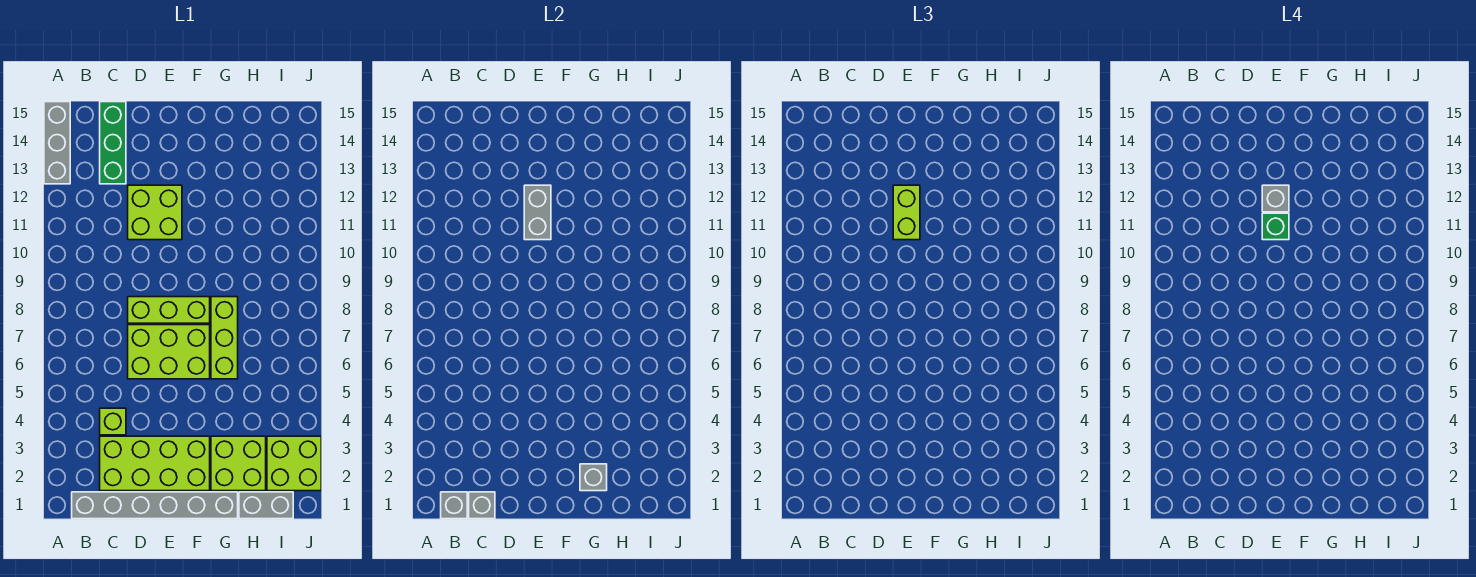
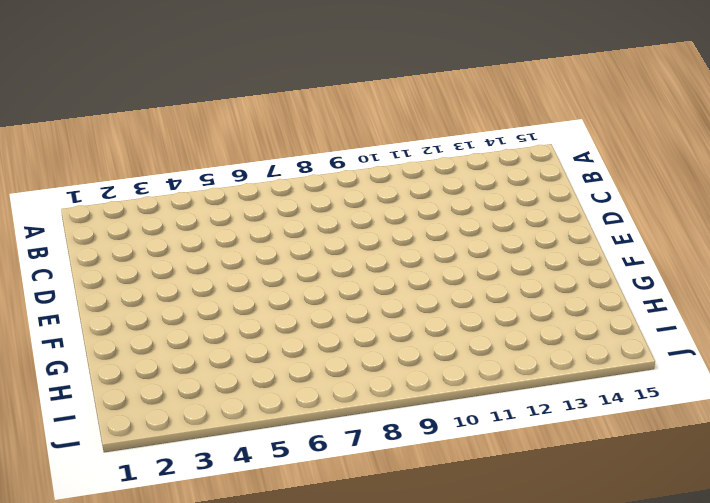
none -> grey 1x3 brick [44,102,70,184]
none -> grey 1x6 brick [72,492,238,519]
none -> lime 2x4 brick [100,436,210,491]

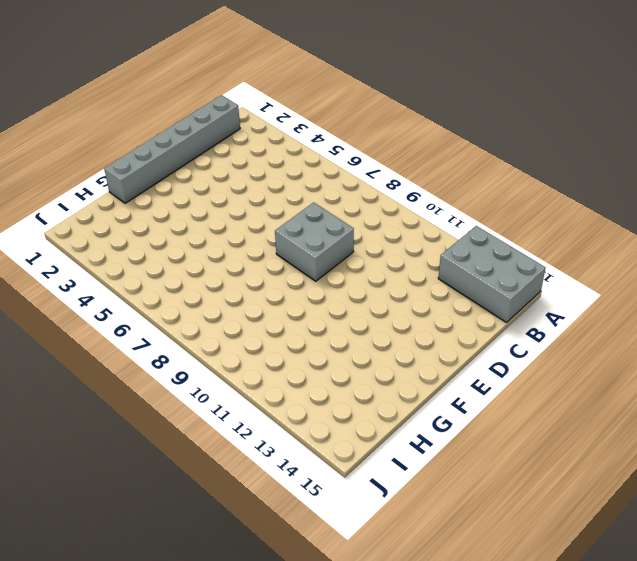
grey 2x3 brick [438,226,546,322] -> grey 1x3 brick [44,102,70,184]
grey 2x2 brick [275,203,354,281] -> lime 1x3 brick [128,297,210,323]
none -> lime 2x4 brick [100,436,210,491]
none -> lime 1x1 brick [100,408,126,435]
none -> green 1x3 brick [100,102,126,184]

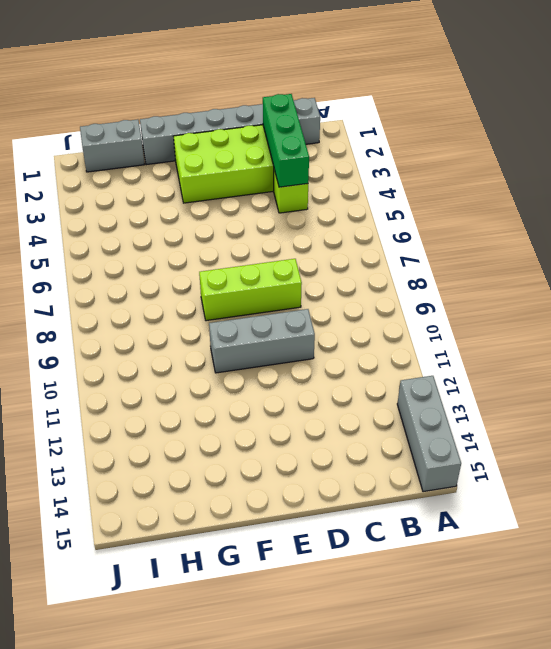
green 1x3 brick [263,94,309,187] -> green 1x3 brick moved to [100,102,126,184]
grey 1x3 brick [209,309,315,373] -> none
none -> lime 2x3 brick [128,325,210,379]
none -> lime 2x2 brick [128,185,182,240]
none -> lime 2x2 brick [211,436,266,491]

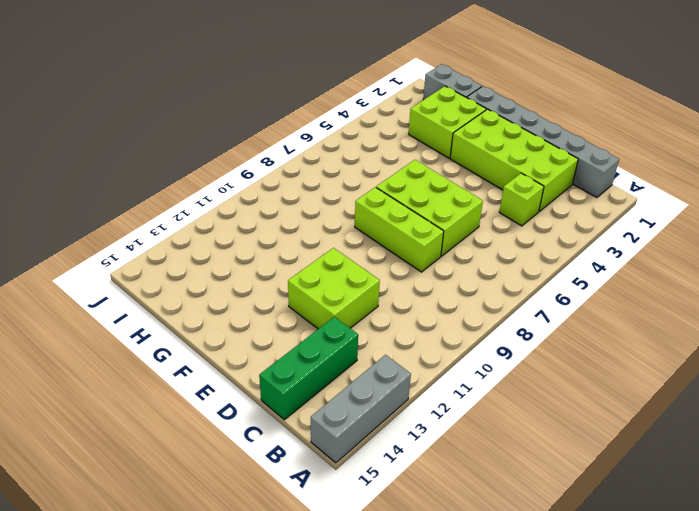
none -> lime 1x3 brick [211,297,238,379]
none -> lime 2x2 brick [267,436,321,491]
none -> grey 1x1 brick [441,492,467,519]

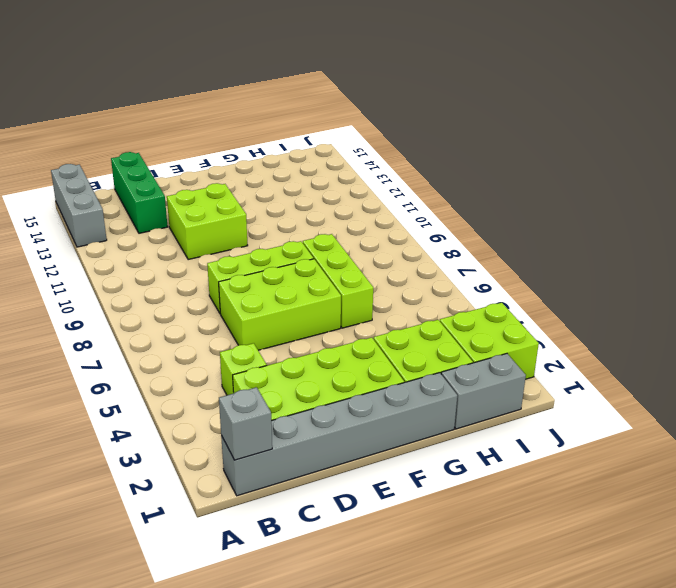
none -> grey 1x1 brick [469,492,495,519]
none -> grey 1x2 brick [524,185,551,240]
none -> grey 1x1 brick [580,464,607,491]

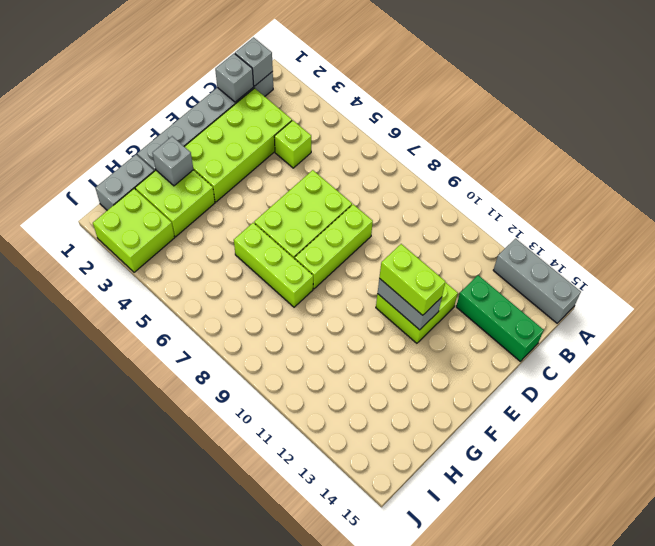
none -> green 1x1 brick [1262,213,1289,240]
none -> grey 1x1 brick [1262,185,1289,212]

